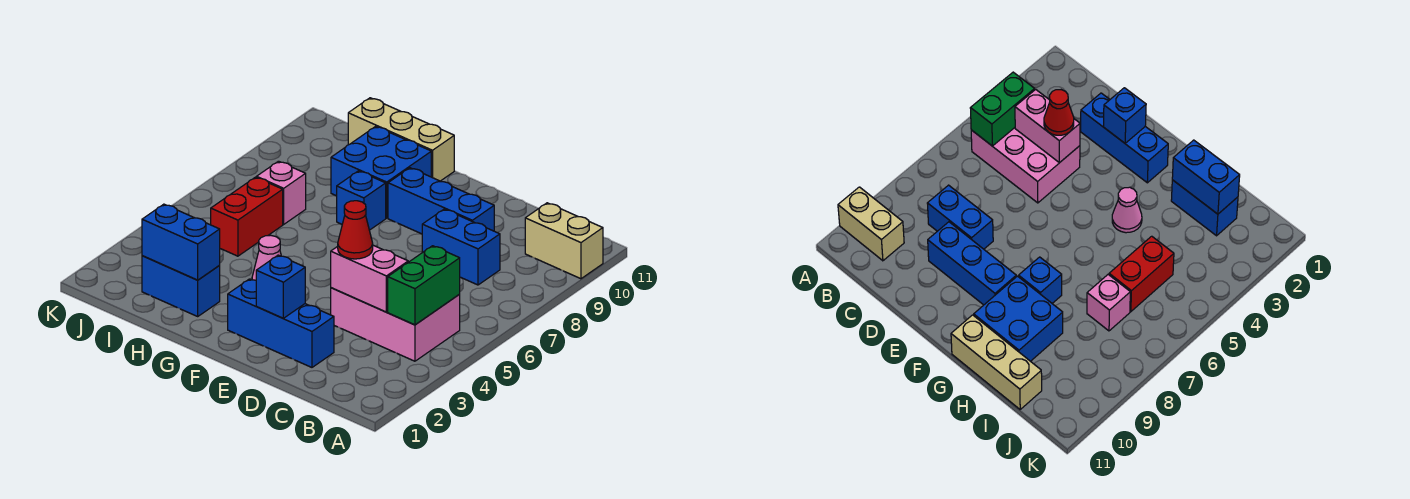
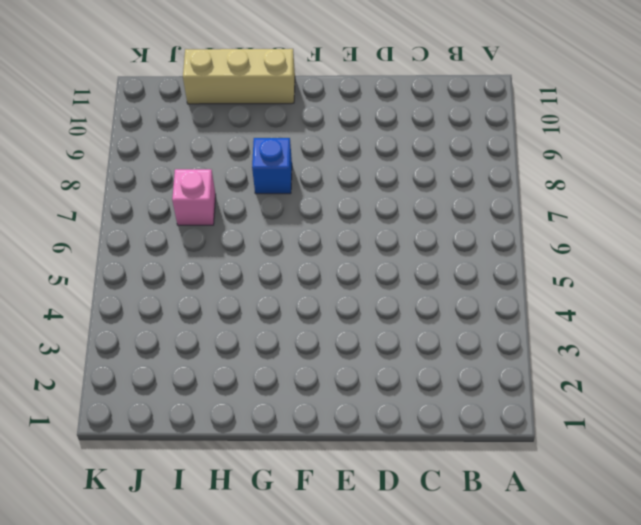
none -> tan 1x2 brick [525,203,603,279]
none -> pink 2x3 brick [331,288,460,361]
none -> blue 1x2 brick [422,209,500,285]

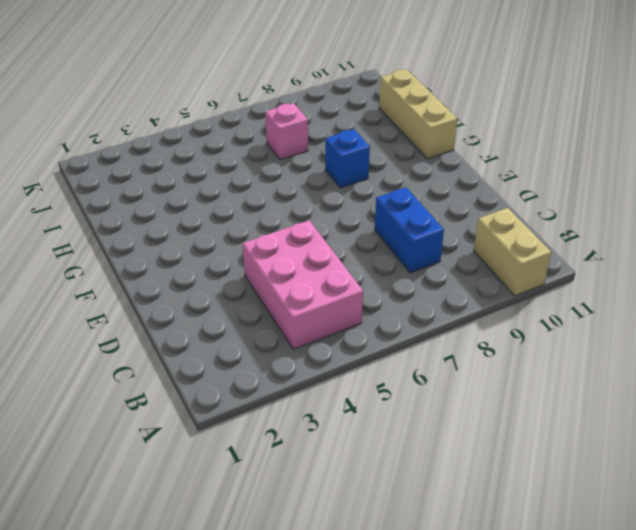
none -> blue 1x3 brick [228,279,334,367]
none -> blue 1x3 brick [388,168,494,234]
none -> pink 1x1 cone [252,236,281,280]

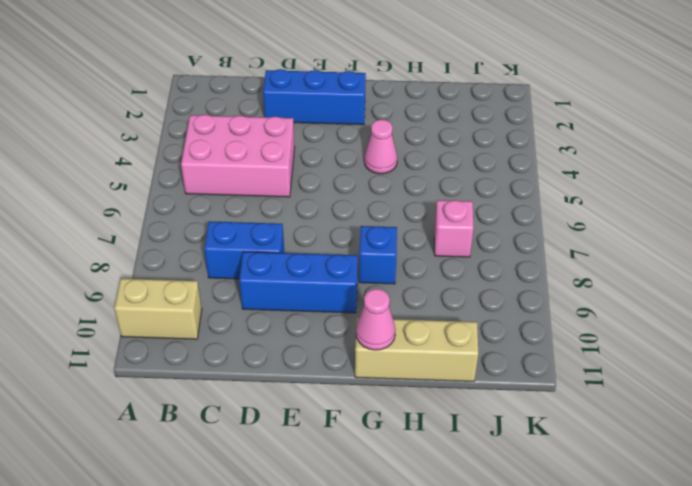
pink 1x1 cone [356,289,395,350] -> none
none -> blue 2x2 brick [331,126,431,218]
none -> blue 1x2 brick [142,256,220,316]
none -> red 1x2 brick [211,177,283,256]

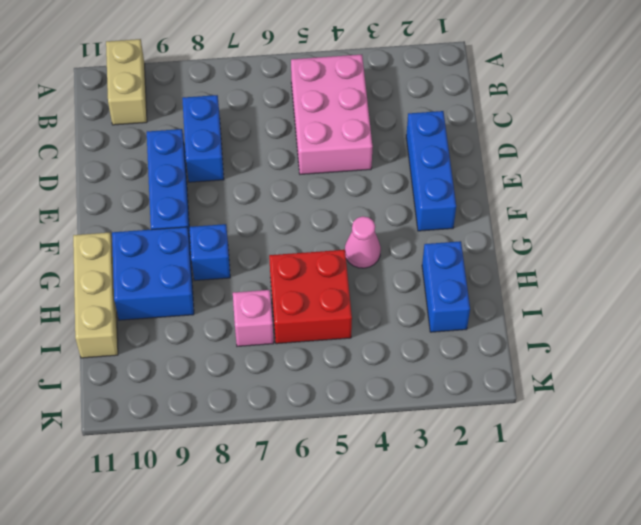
red 2x2 brick [269,250,352,344] -> red 1x2 brick [211,177,283,256]
none -> green 1x2 brick [388,246,460,325]
none -> pink 1x2 brick [331,245,408,312]
none -> blue 1x1 brick [256,255,305,318]

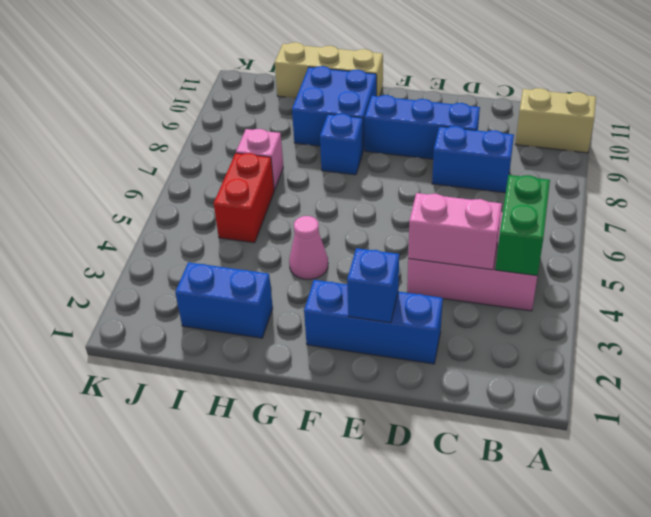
none -> blue 1x2 brick [142,204,220,280]
none -> red 1x1 cone [338,201,373,259]

